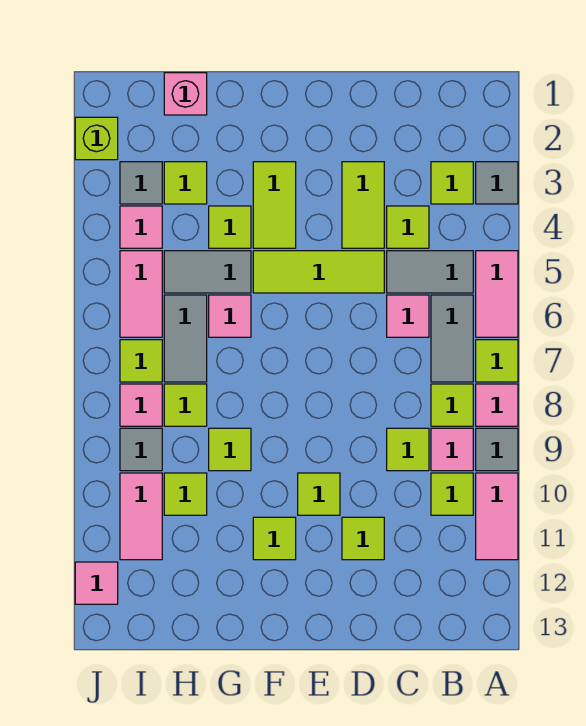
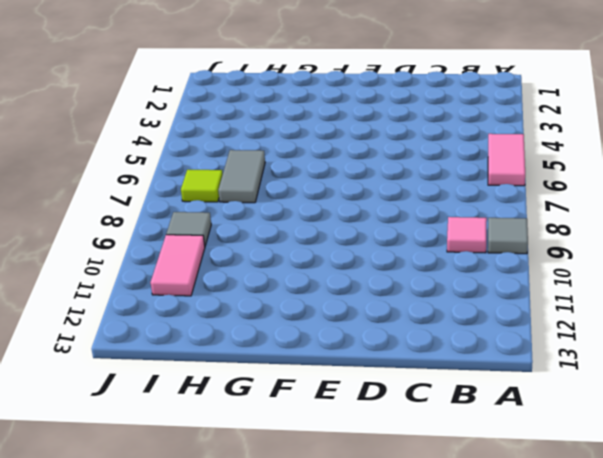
none -> grey 1x1 tile [476,162,518,204]
none -> lime 1x1 tile [476,340,518,382]
none -> pink 1x1 tile [476,384,518,426]
none -> pink 1x2 tile [476,473,518,560]

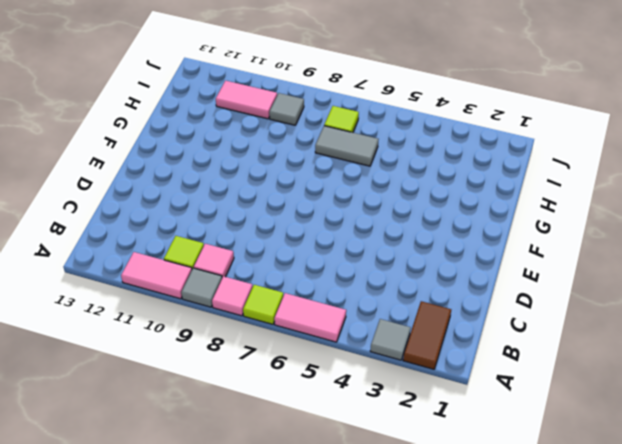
brown 1x2 tile [403,301,451,369] -> none
none -> lime 1x1 tile [431,162,473,204]
none -> grey 1x2 tile [387,251,473,293]
none -> grey 1x2 tile [431,295,473,382]
none -> lime 1x1 tile [431,384,473,426]

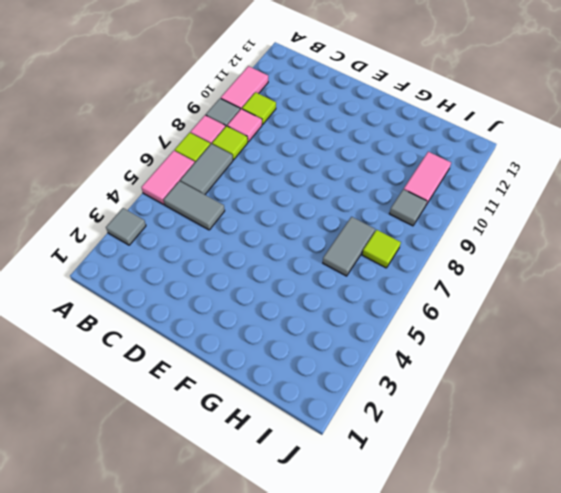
none -> lime 1x1 tile [431,162,473,204]
none -> lime 1x1 tile [387,206,429,248]
none -> pink 1x1 tile [387,295,429,337]
none -> lime 1x1 tile [387,428,429,471]

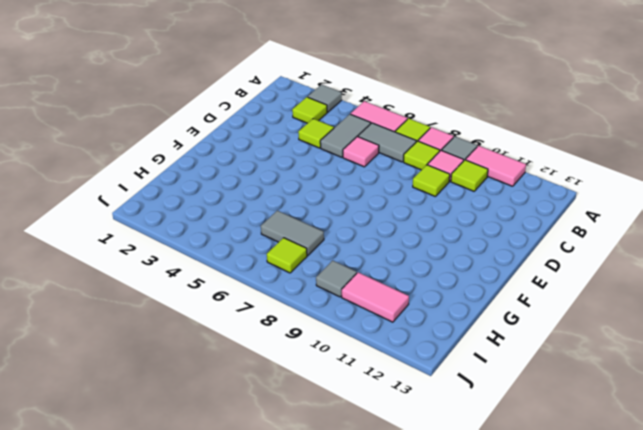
none -> lime 1x2 tile [342,162,384,248]
none -> lime 1x3 tile [253,251,384,293]
none -> lime 1x1 tile [342,517,384,560]
none -> lime 1x1 tile [298,473,340,515]

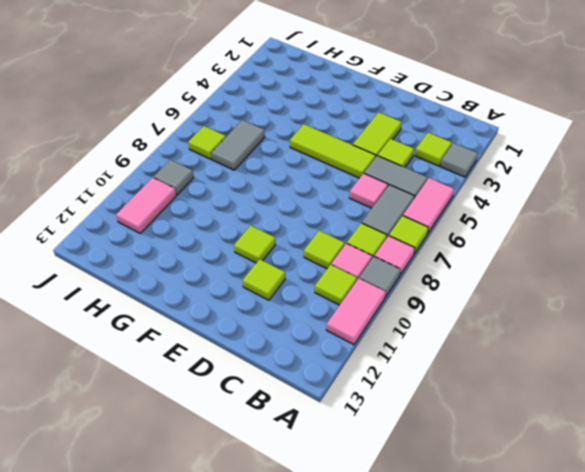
none -> lime 1x2 tile [253,162,296,248]
none -> lime 1x1 tile [253,517,296,560]
none -> lime 1x1 tile [209,206,251,248]
none -> grey 1x2 tile [164,251,251,293]

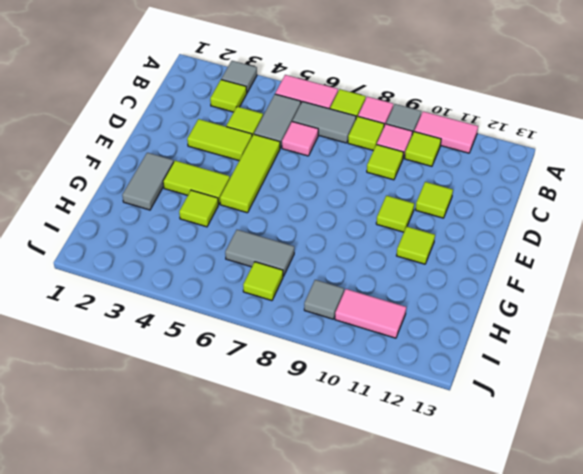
grey 1x2 tile [122,153,174,210] -> grey 1x2 tile moved to [164,251,251,293]
none -> pink 1x1 tile [209,295,251,337]
none -> lime 1x1 tile [209,428,251,471]
none -> pink 1x1 brick [164,73,207,115]
none -> lime 1x1 tile [164,162,207,204]

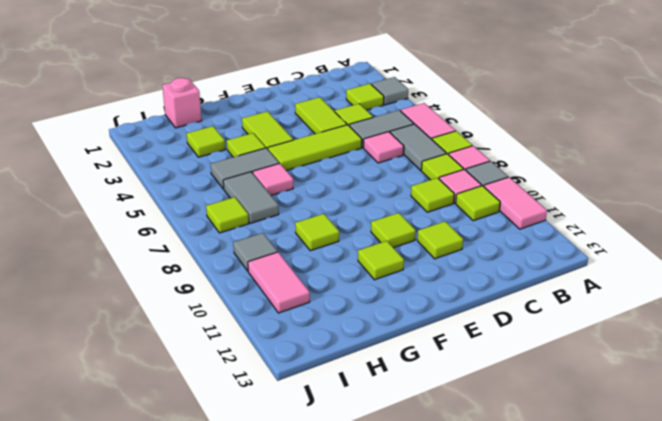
none -> lime 1x1 tile [164,384,207,426]
none -> lime 1x1 tile [164,473,207,515]
none -> grey 1x1 tile [120,162,162,204]
none -> pink 1x1 tile [120,206,162,248]

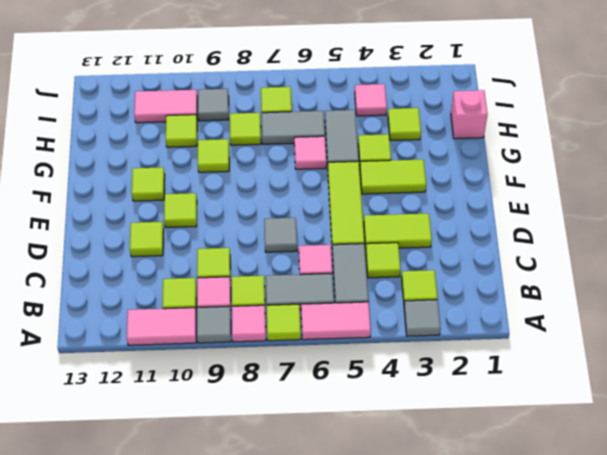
grey 1x1 tile [264,218,297,252] -> grey 1x1 tile moved to [120,162,162,204]
none -> pink 1x2 tile [120,251,162,337]
none -> pink 1x1 tile [120,384,162,426]
none -> lime 1x1 brick [75,117,118,160]
none -> pink 1x1 tile [75,562,118,604]

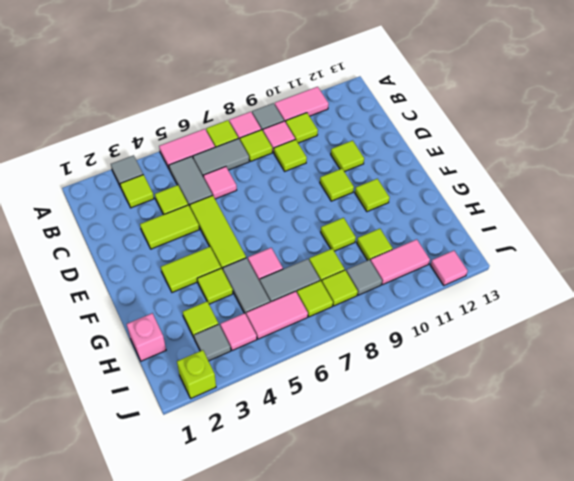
lime 1x1 tile [322,270,358,306] -> pink 1x1 tile [120,384,162,426]

